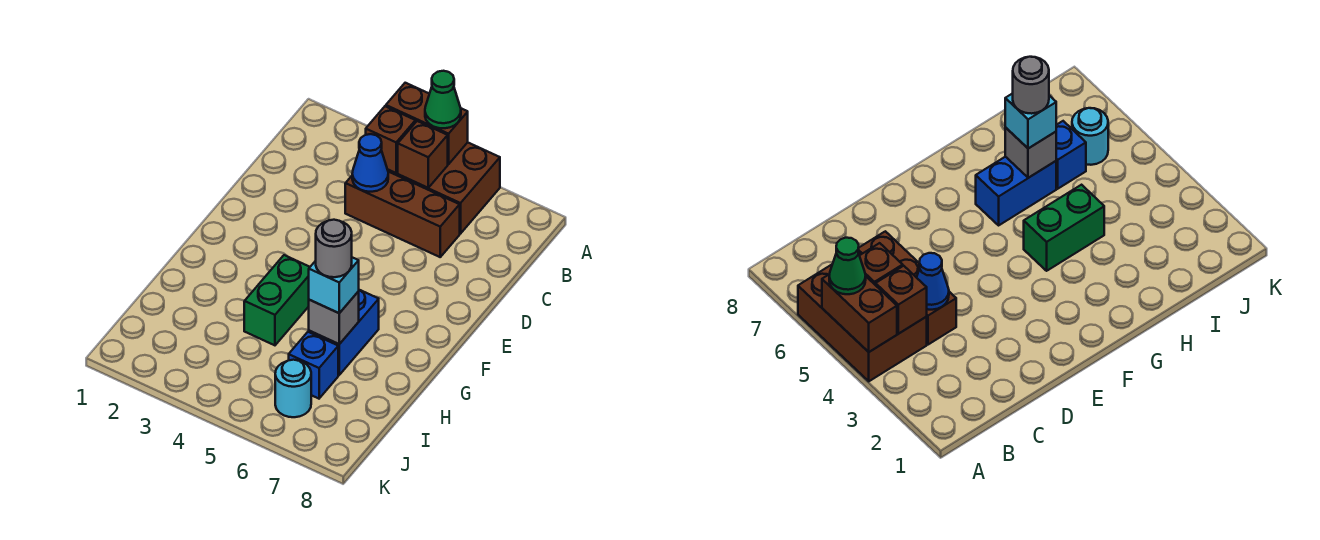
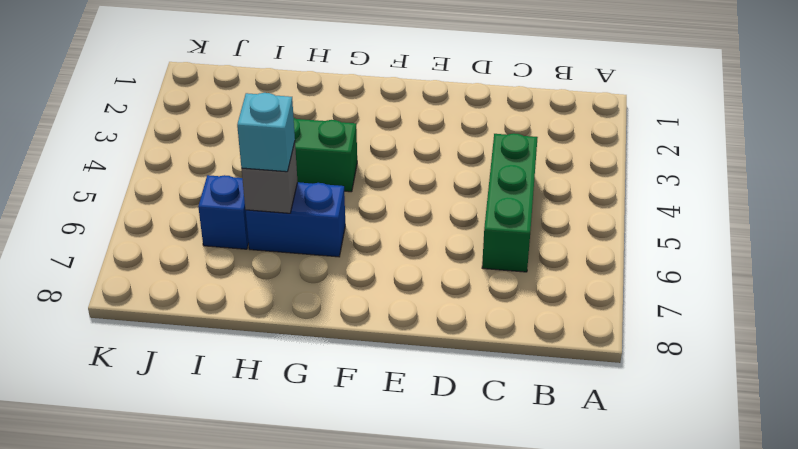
green 1x3 brick [482,133,538,272] -> brown 1x3 brick [345,172,460,257]
none -> brown 2x3 brick [388,142,500,234]
none -> cyan 1x1 round brick [275,360,311,417]
none -> brown 1x2 brick [386,83,468,164]

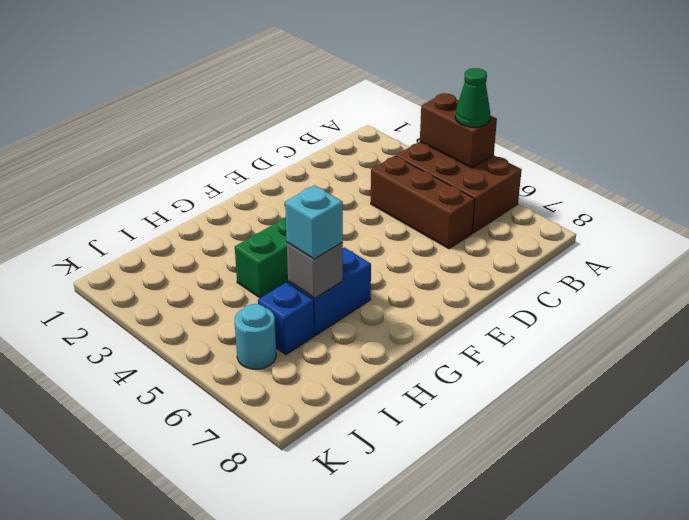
none -> brown 1x1 brick [366,106,415,173]
none -> brown 1x1 brick [398,121,448,188]
none -> blue 1x1 cone [352,134,388,192]

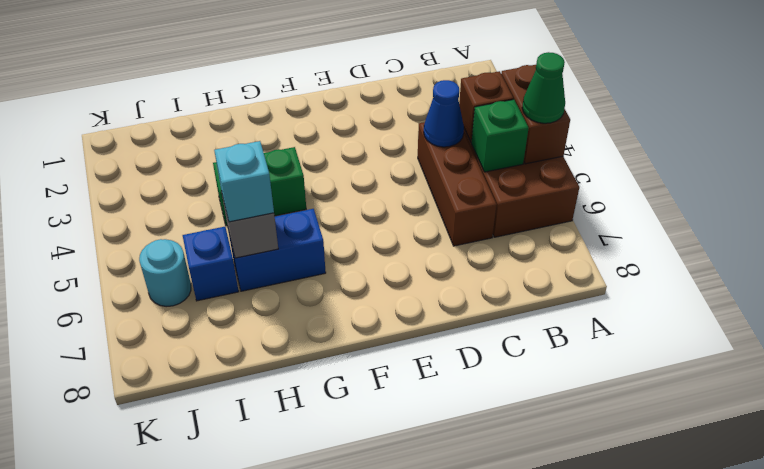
green 1x1 brick [471,99,529,172] -> brown 1x1 brick [398,121,448,188]
none -> grey 1x1 round brick [316,220,352,277]

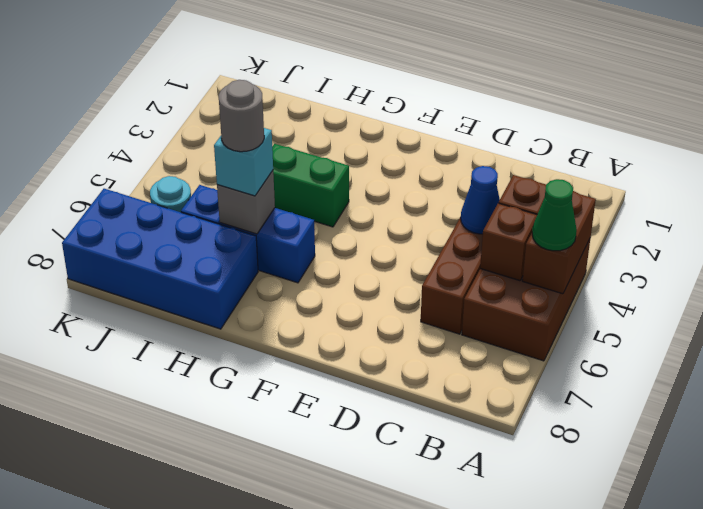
blue 2x4 brick [62,189,258,329] -> none

